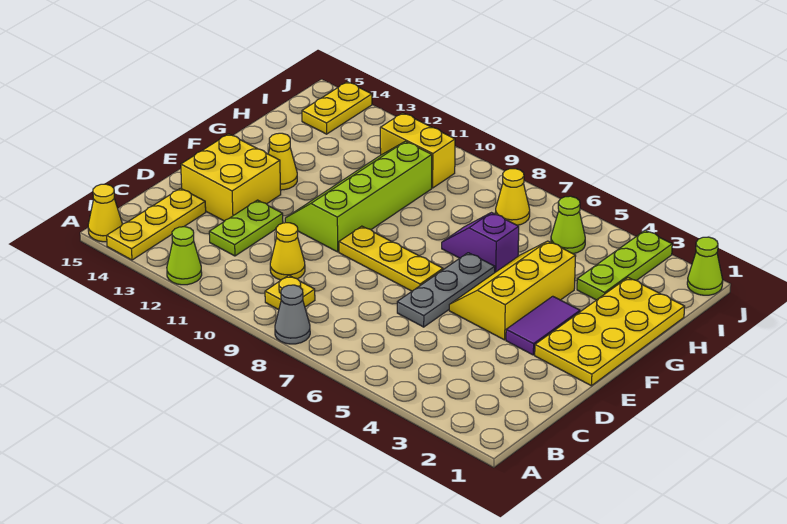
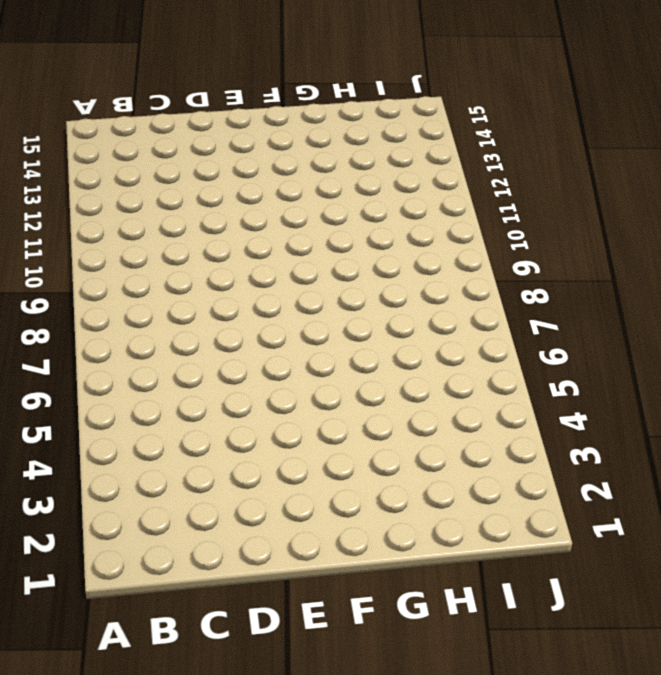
none -> grey 1x1 cone [275,285,310,344]
none -> lime 1x1 cone [167,227,202,285]
none -> yellow 1x3 plate [107,188,206,260]

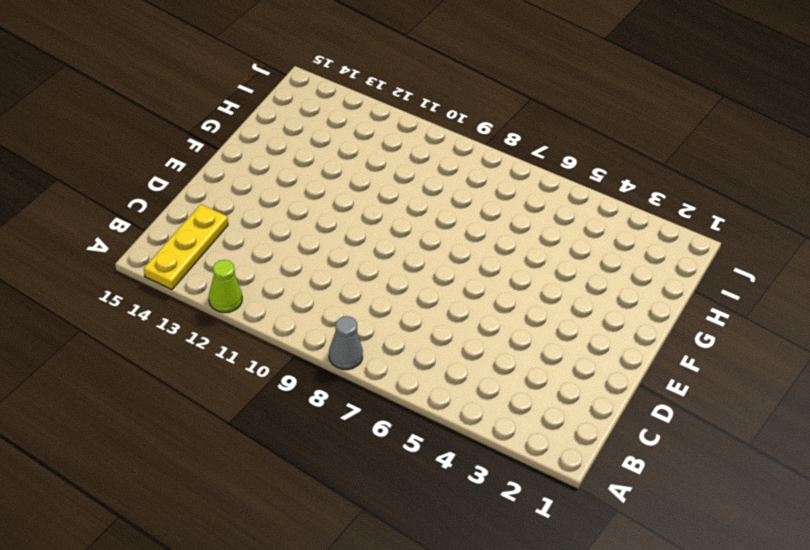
none -> yellow 1x1 cone [88,184,122,242]
none -> yellow 1x1 plate [265,275,315,310]
none -> yellow 1x1 cone [270,223,305,280]

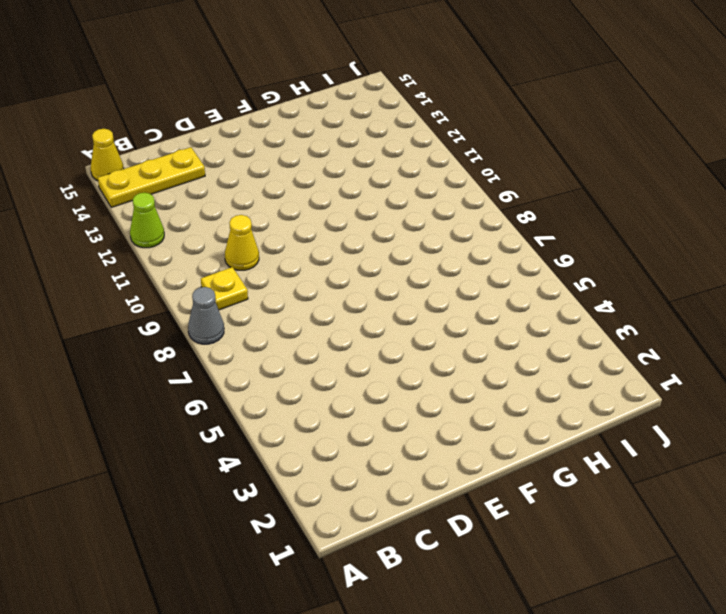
none -> lime 1x2 plate [209,200,283,256]
none -> grey 1x3 plate [397,253,495,327]
none -> yellow 2x2 brick [181,134,281,221]

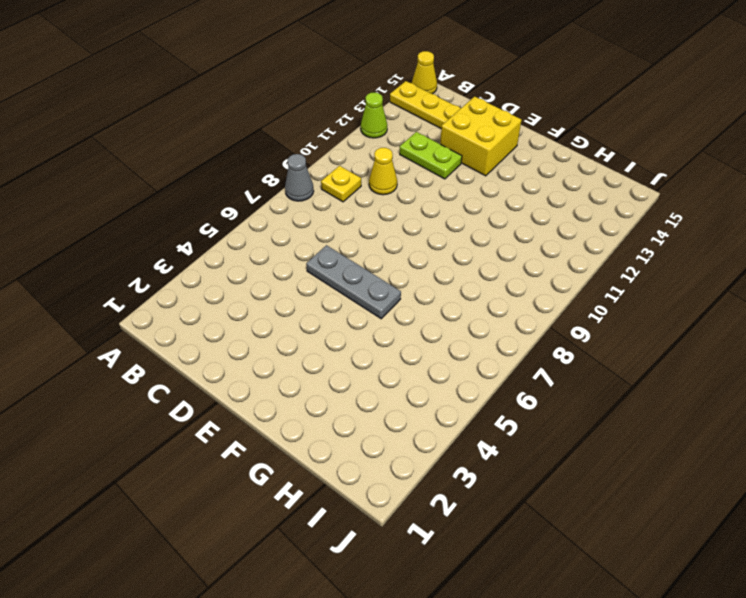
none -> yellow 2x4 plate [535,278,685,386]
none -> purple 1x2 tile [506,296,580,355]
none -> yellow 2x3 slope [449,241,576,340]

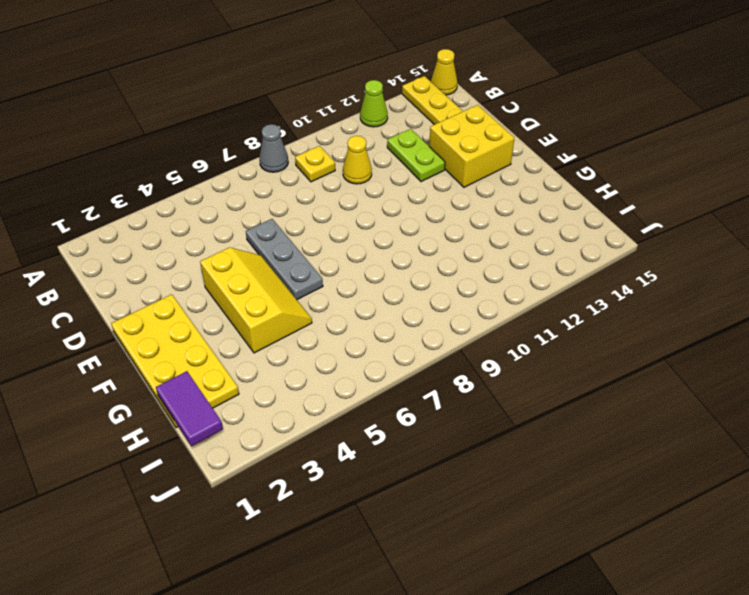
purple 1x2 tile [156,371,223,446] -> purple 1x2 tile moved to [506,296,580,355]
none -> yellow 1x3 plate [339,226,443,291]
none -> lime 2x4 slope [285,141,432,252]
none -> yellow 1x1 cone [268,133,297,190]

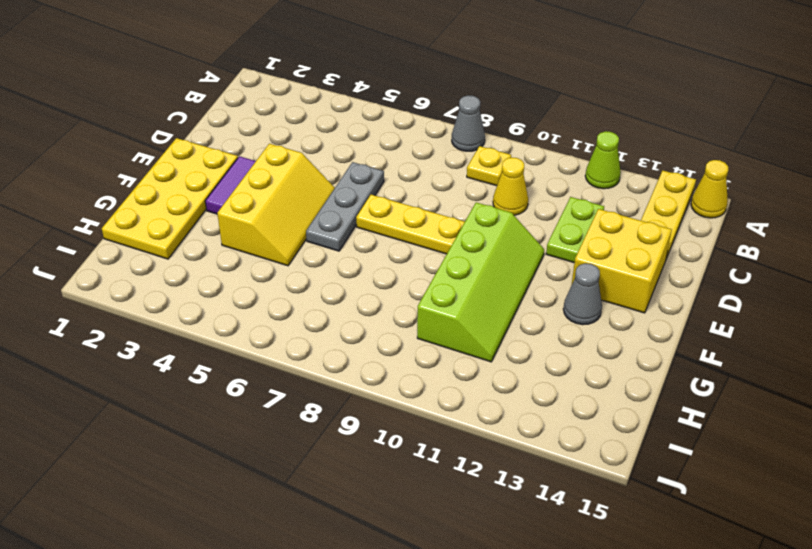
grey 1x1 cone [563,263,602,325] -> yellow 1x1 cone [268,133,297,190]
none -> purple 1x2 slope [442,213,519,272]
none -> lime 1x3 plate [577,230,672,300]
none -> lime 1x1 cone [551,196,585,254]

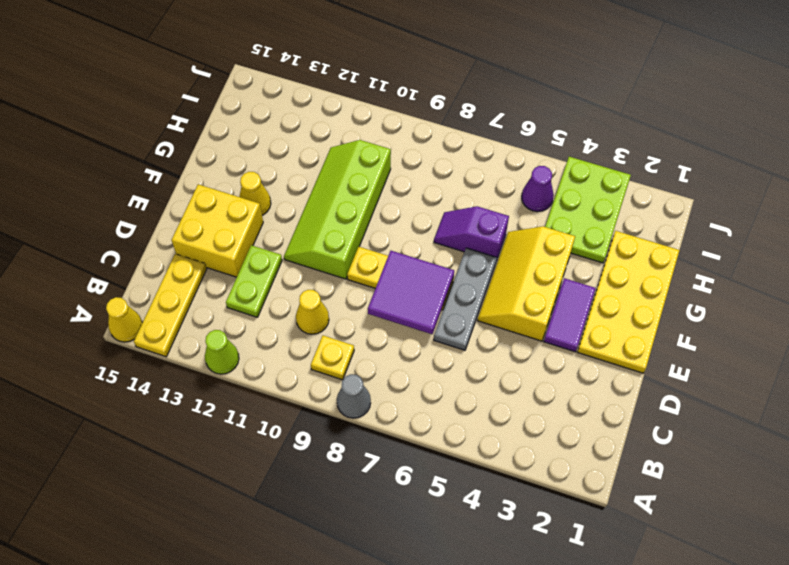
purple 2x2 tile [368,251,454,334] -> none
lime 2x3 plate [545,157,631,263] -> lime 1x3 plate [577,230,672,300]
purple 1x1 cone [522,166,554,212] -> lime 1x1 cone [551,196,585,254]
none -> yellow 1x1 cone [495,169,530,225]
none -> yellow 1x2 brick [380,113,455,188]
none -> yellow 1x2 plate [302,82,372,134]

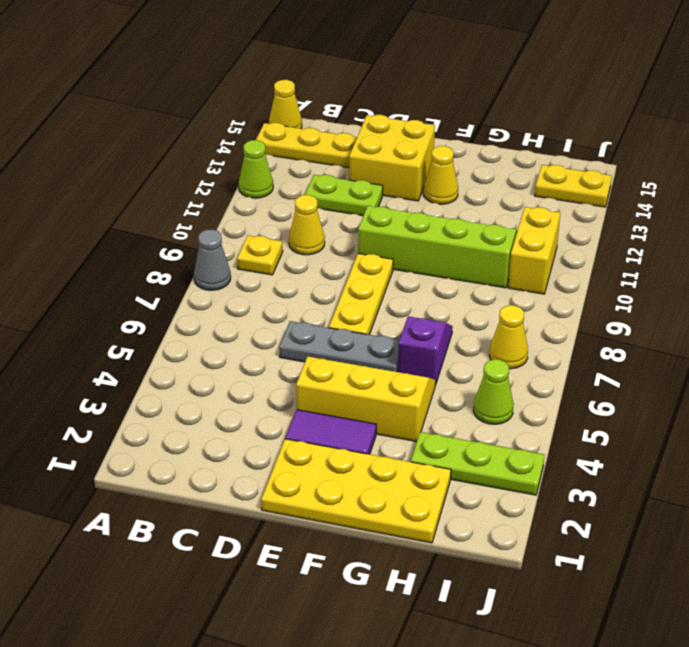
none -> lime 1x1 cone [687,237,723,295]

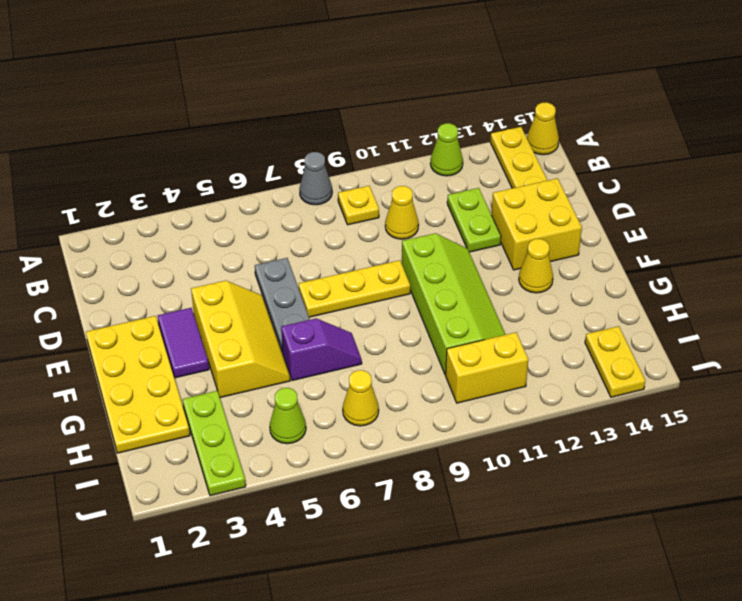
none -> lime 1x1 cone [687,237,723,295]

